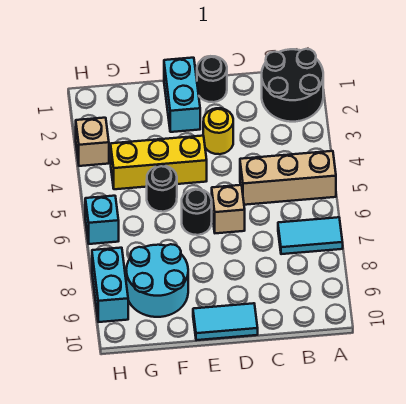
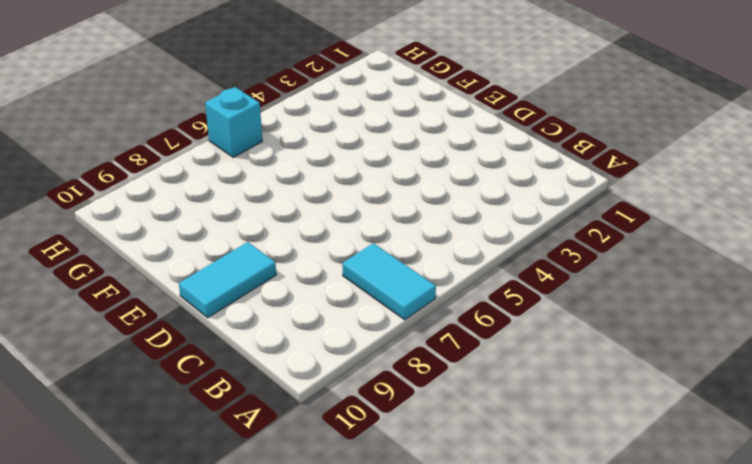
cyan 1x2 tile [179,242,276,318] -> cyan 1x2 tile turned to [193,303,258,340]
none -> black 2x2 round brick [262,49,323,122]
none -> tan 1x3 brick [240,151,336,205]
none -> black 1x1 round brick [197,56,227,102]

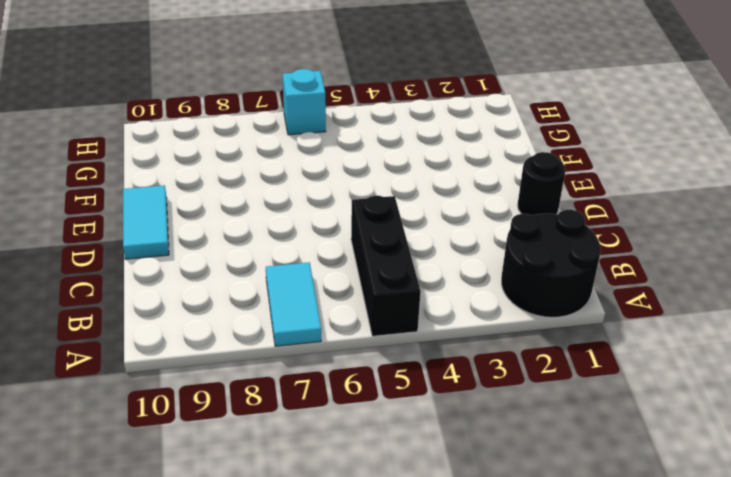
black 1x3 brick [351,196,421,336] -> tan 1x3 brick [240,151,336,205]
none -> yellow 1x1 round brick [203,108,233,154]
none -> tan 1x1 brick [212,185,245,233]
none -> cyan 1x2 brick [164,58,200,132]

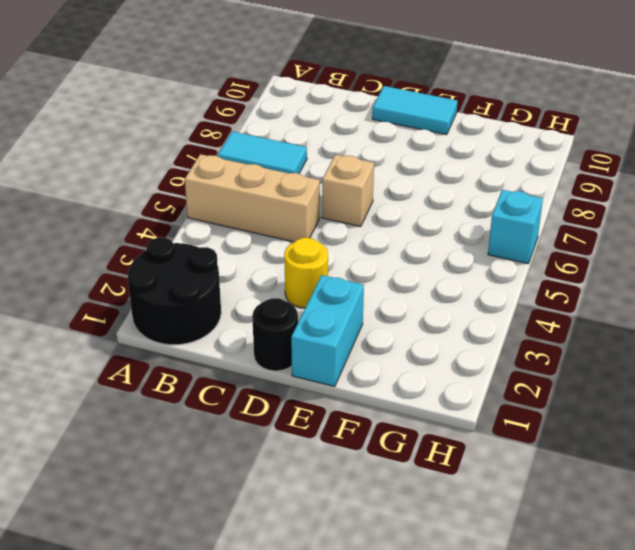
none -> yellow 1x3 brick [111,136,207,189]
none -> black 1x1 round brick [182,189,212,235]
none -> black 1x1 round brick [147,166,177,212]

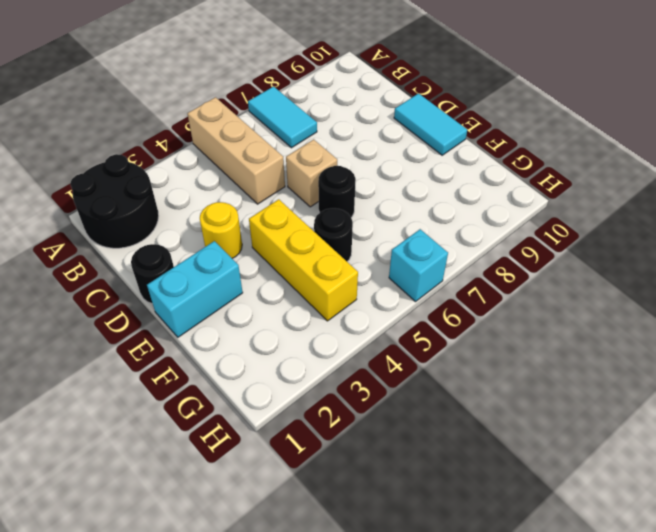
none -> cyan 2x2 round brick [126,244,188,317]
none -> tan 1x1 brick [76,118,109,166]
none -> cyan 1x2 brick [92,248,128,322]

